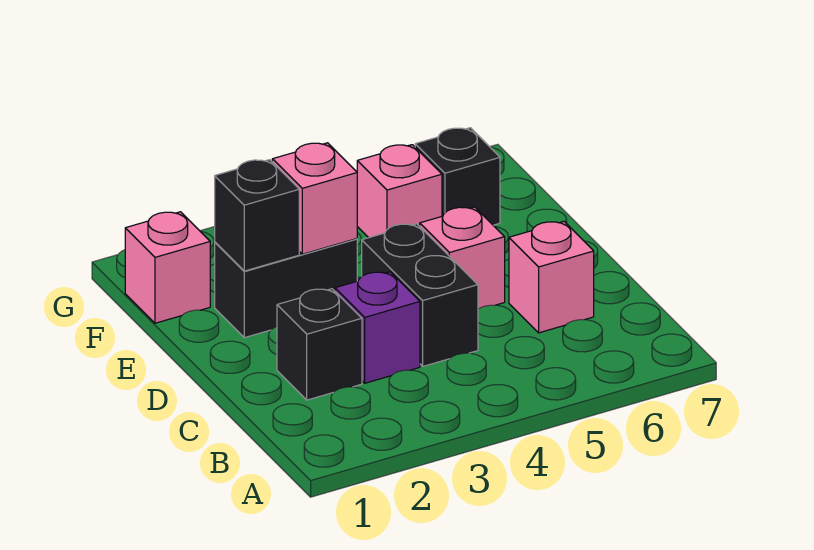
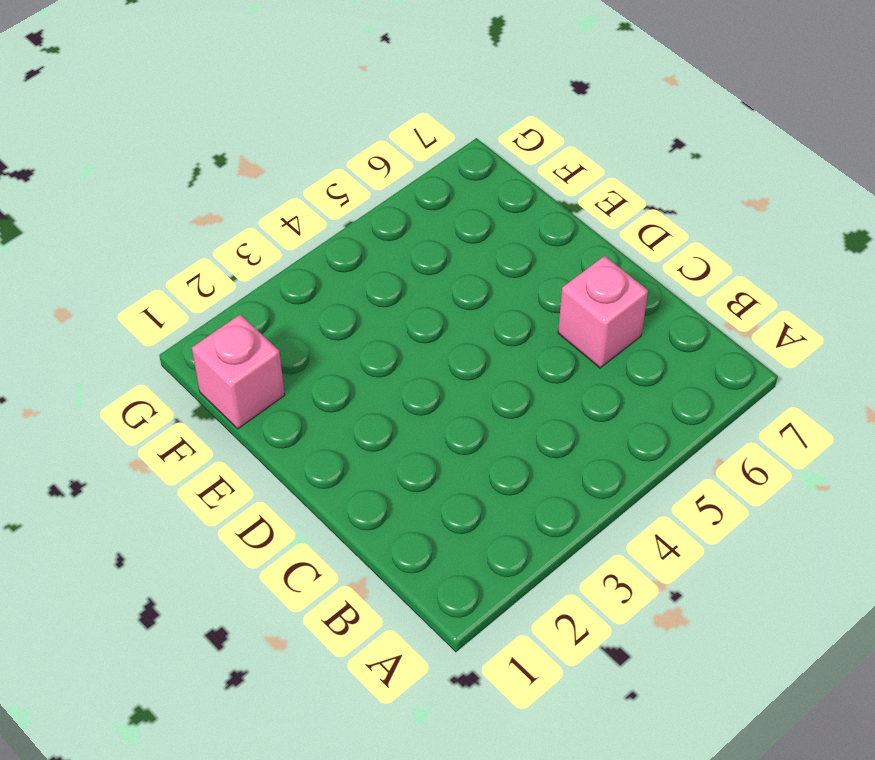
none -> black 1x1 brick [277,289,362,400]
none -> purple 1x1 brick [335,272,420,383]

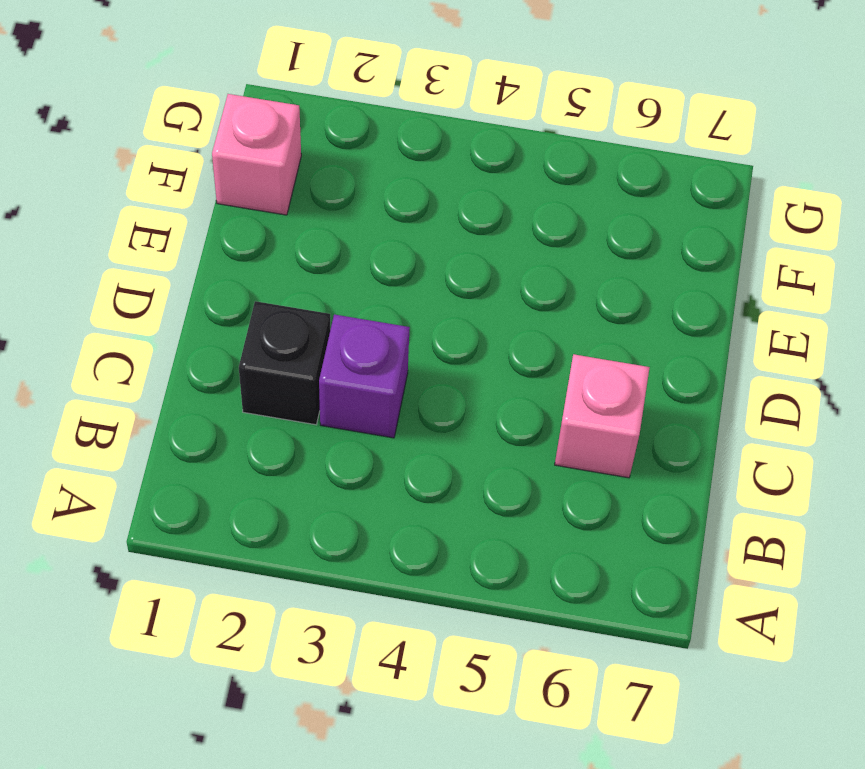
none -> black 1x2 brick [362,224,478,366]
none -> pink 1x1 brick [420,207,505,309]

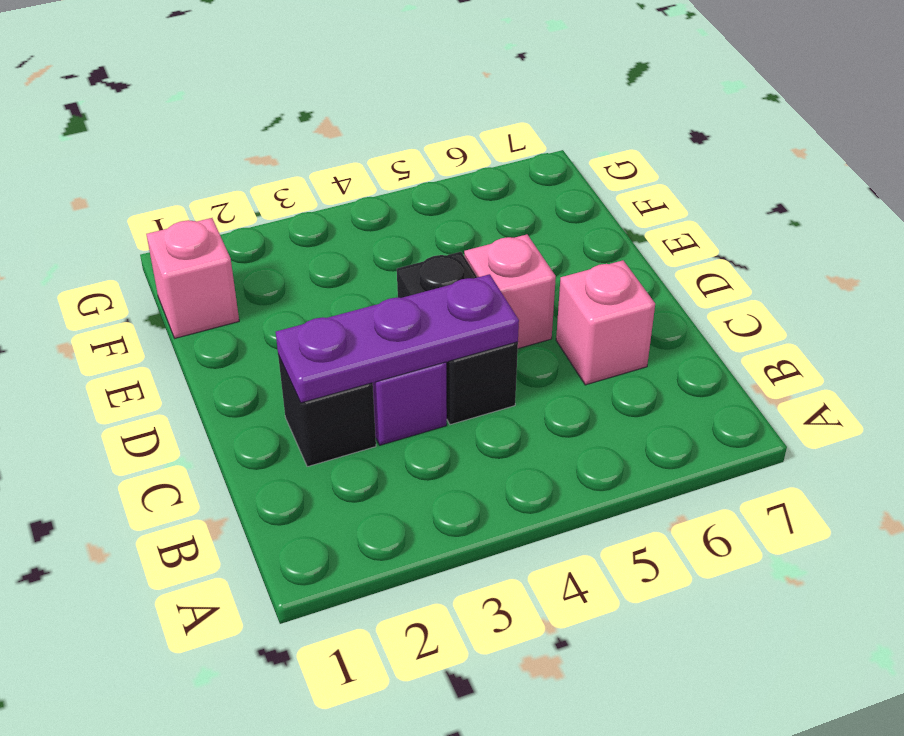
purple 1x3 plate [276,274,519,403] -> none
none -> black 1x2 brick [215,239,357,338]
none -> pink 1x1 brick [357,145,442,238]

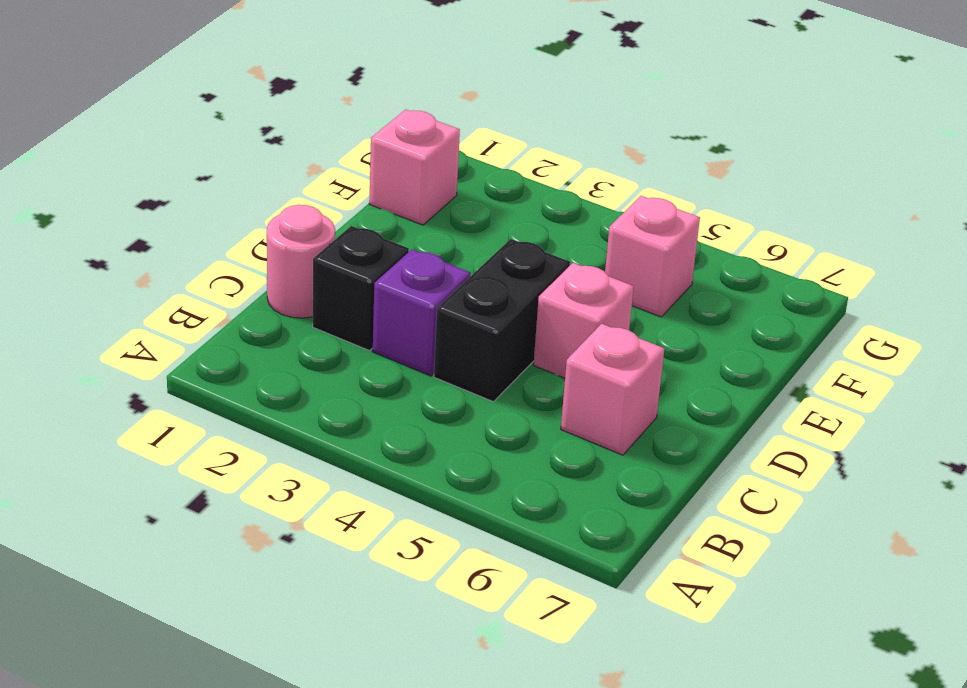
pink 1x1 round brick [267,205,335,318] -> none
none -> black 1x2 brick [215,239,357,338]
none -> black 1x1 brick [415,128,500,225]

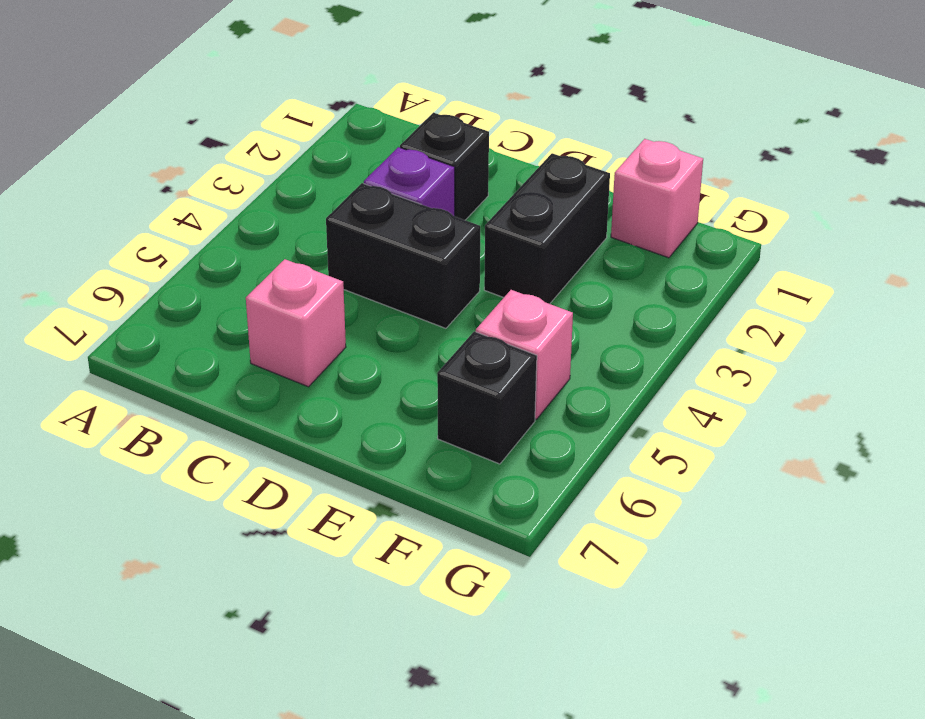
none -> pink 1x1 brick [420,207,505,309]
none -> black 1x1 brick [215,160,299,271]

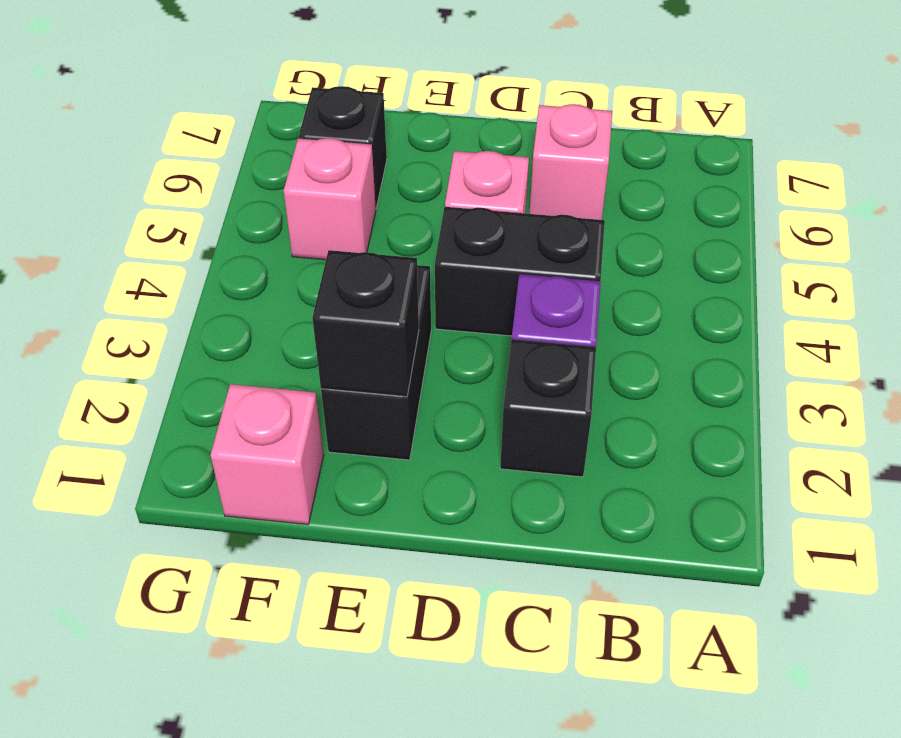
none -> pink 1x1 brick [272,143,357,254]

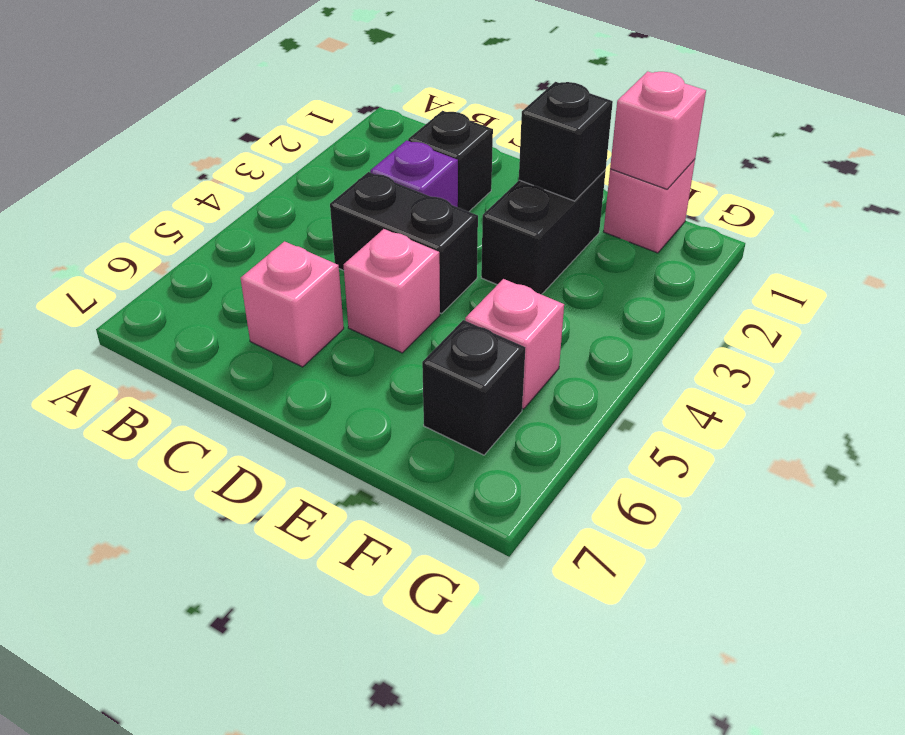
pink 1x1 brick [610,71,706,189] -> pink 1x1 brick moved to [272,143,357,254]

